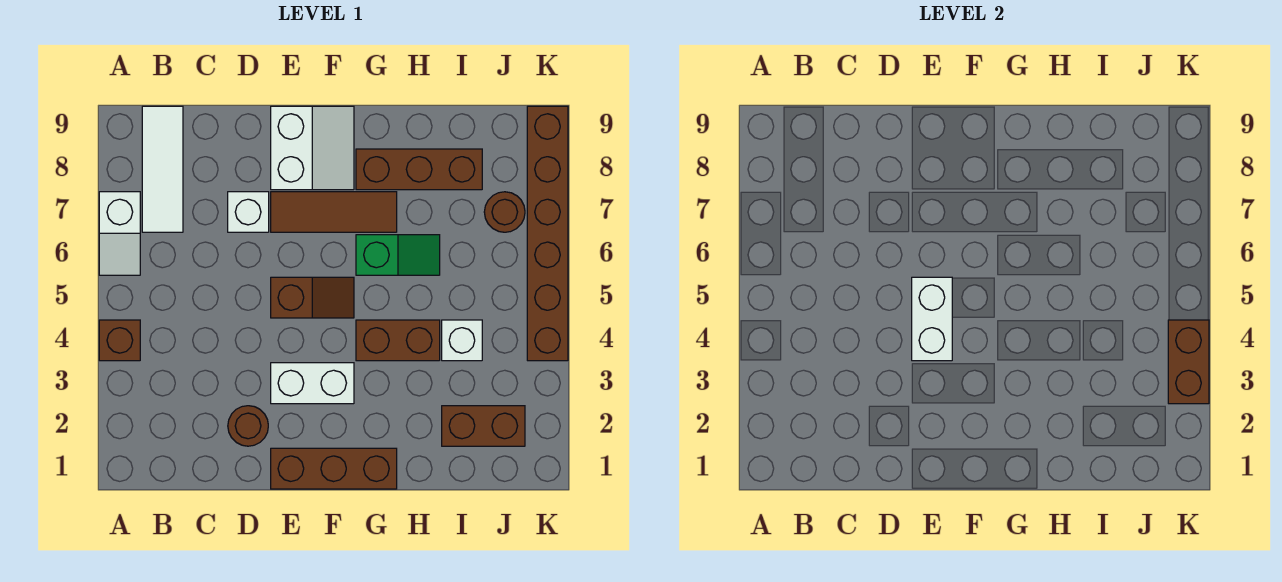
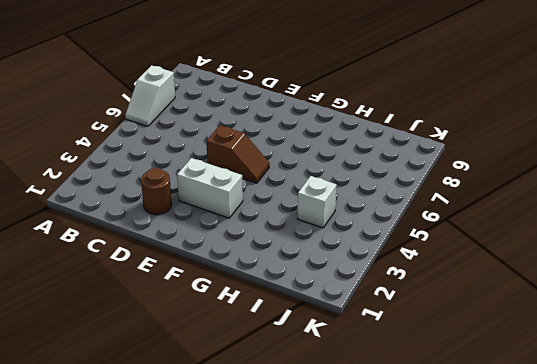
none -> brown 1x1 brick [99,320,140,361]
none -> white 1x3 tile [142,106,183,232]
none -> white 1x1 brick [228,192,269,232]

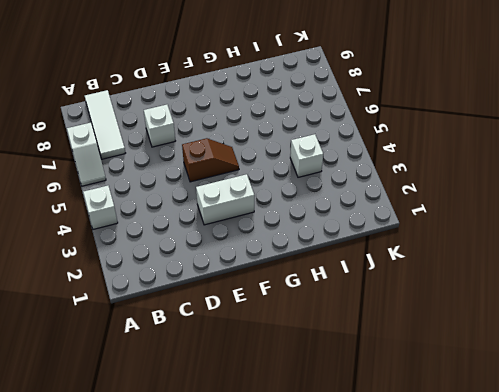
white 1x1 brick [83,186,118,229] -> brown 1x1 brick [99,320,140,361]
none -> brown 1x1 round brick [228,406,268,446]
none -> brown 1x3 brick [271,448,397,489]
none -> brown 1x3 tile [271,192,397,232]

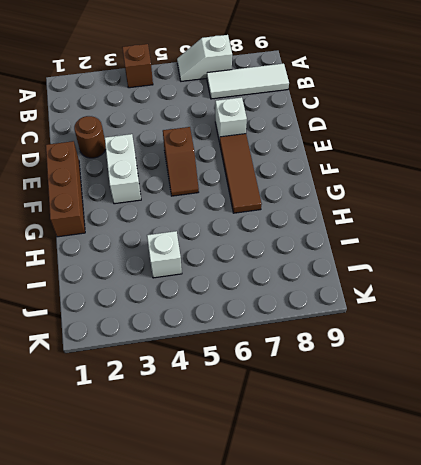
none -> white 2x2 slope [271,106,354,190]
none -> brown 1x2 brick [356,320,440,361]
none -> green 1x2 slope [356,235,440,275]

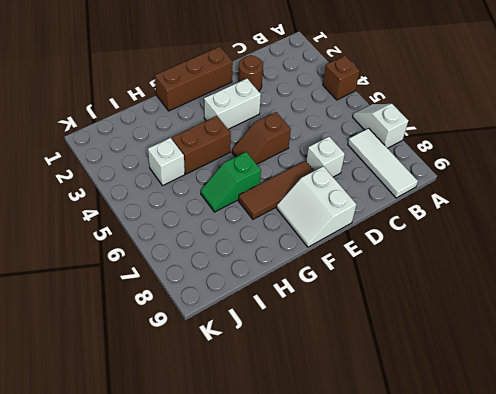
none -> brown 1x3 brick [356,149,482,190]
none -> brown 1x2 brick [442,406,525,446]
none -> brown 1x1 round brick [484,192,525,232]

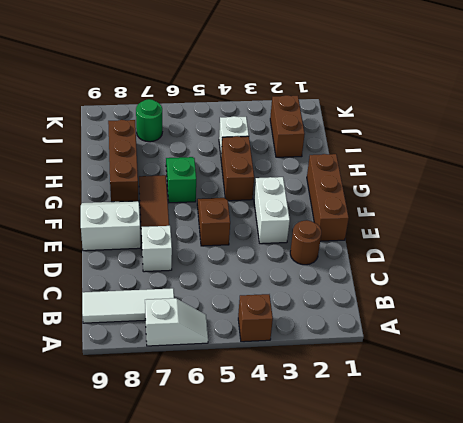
green 1x1 round brick [136,99,162,142] -> brown 1x1 round brick [484,192,525,232]
none -> brown 1x6 brick [527,106,568,361]
none -> white 1x2 brick [912,277,952,361]
none -> brown 1x2 brick [1168,320,1209,404]

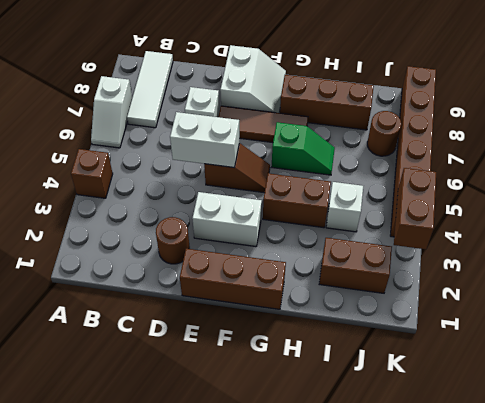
white 1x2 brick [170,112,239,168] -> white 1x2 brick turned to [912,277,952,361]

